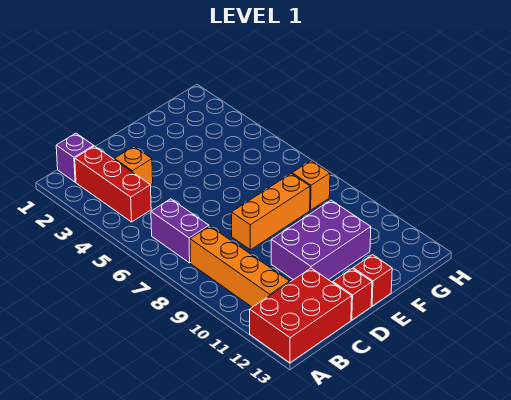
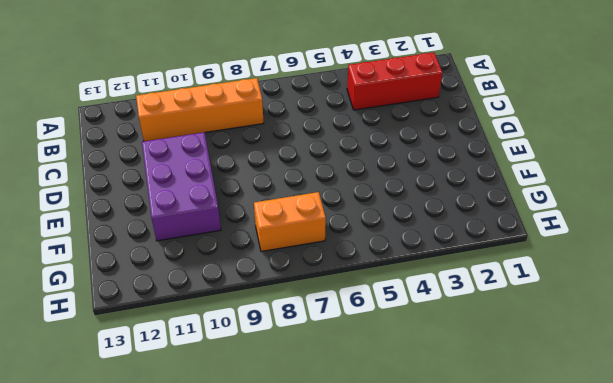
orange 1x2 brick [254,192,326,251] -> orange 1x1 brick [292,161,330,210]
none -> red 2x3 brick [250,268,352,363]
none -> purple 1x1 brick [56,133,94,182]

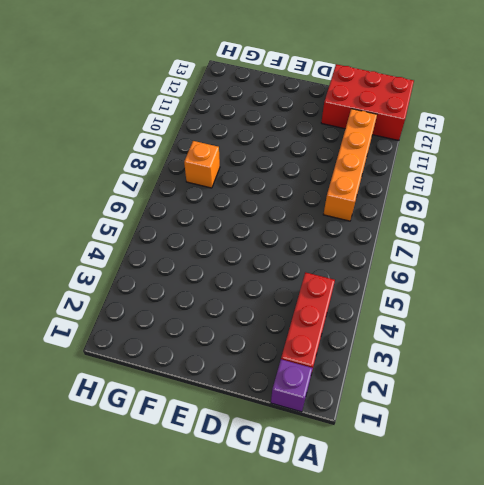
none -> purple 1x2 brick [151,199,209,263]
none -> orange 1x1 brick [114,147,153,185]

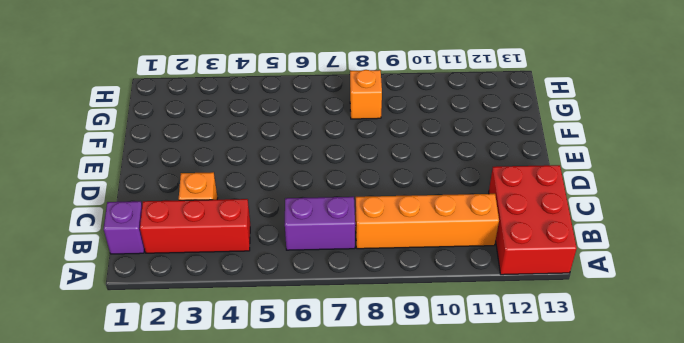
none -> orange 1x3 brick [231,174,310,250]
none -> purple 2x3 brick [271,200,371,280]

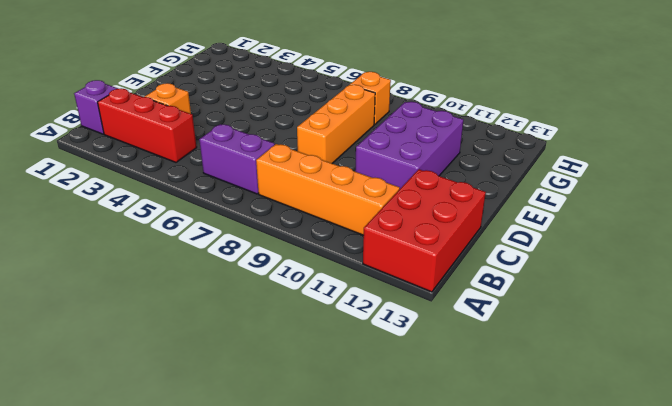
none -> red 1x1 brick [333,268,372,320]
none -> red 1x1 brick [353,255,392,306]

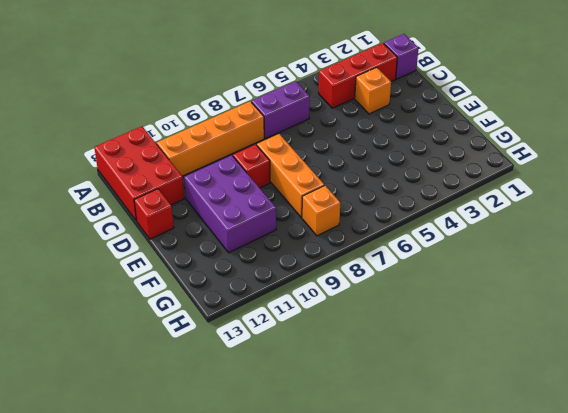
red 1x1 brick [233,144,270,188] -> red 1x1 brick moved to [353,255,392,306]

